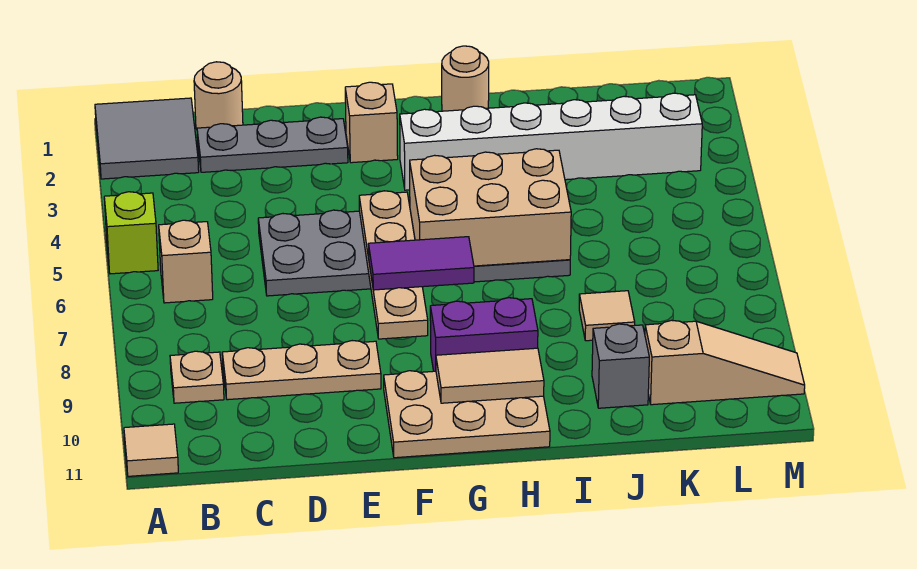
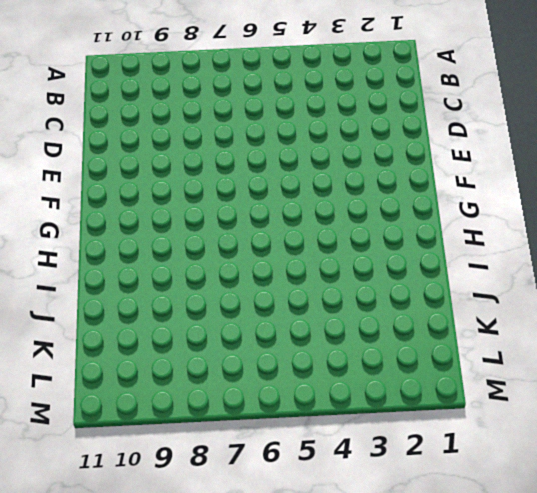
none -> grey 2x2 tile [95,98,199,179]
none -> lime 1x1 brick [104,192,158,274]
none -> tan 1x1 tile [124,424,178,476]

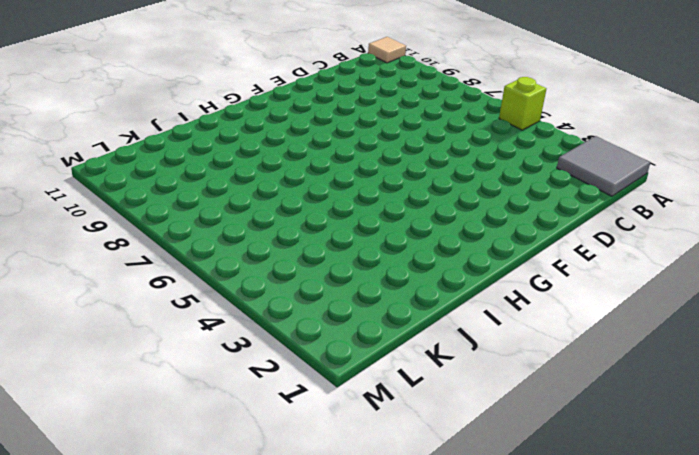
none -> tan 1x1 brick [159,220,213,303]
none -> tan 1x1 plate [170,351,224,403]
none -> tan 1x1 round brick [194,62,243,129]

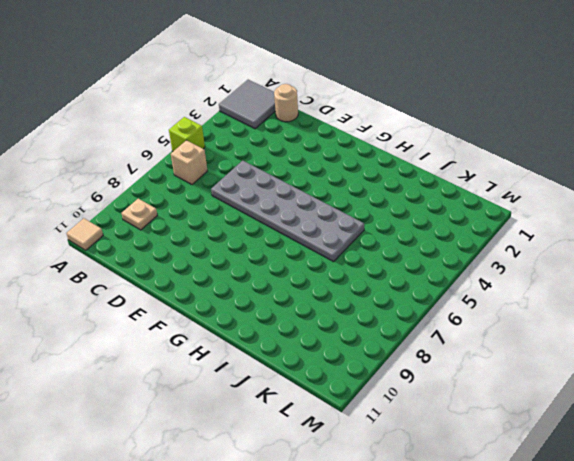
none -> grey 1x3 plate [197,117,348,172]
none -> tan 1x3 plate [222,341,381,400]
none -> tan 1x1 brick [345,82,398,163]

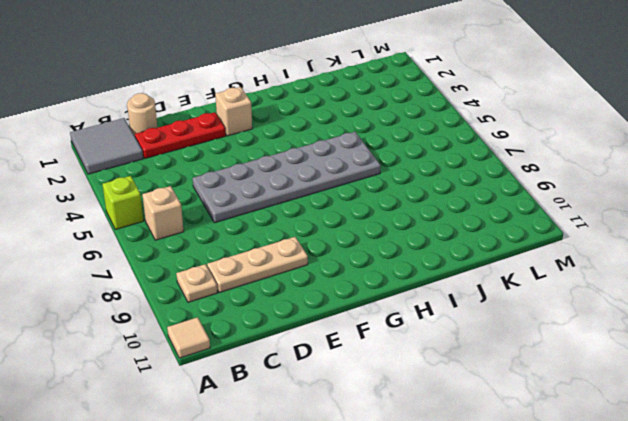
red 1x3 plate [135,112,226,158] -> grey 1x3 plate [197,117,348,172]
none -> tan 2x3 plate [384,371,550,458]
none -> white 1x6 brick [400,93,702,190]
none -> purple 1x2 brick [430,298,538,371]

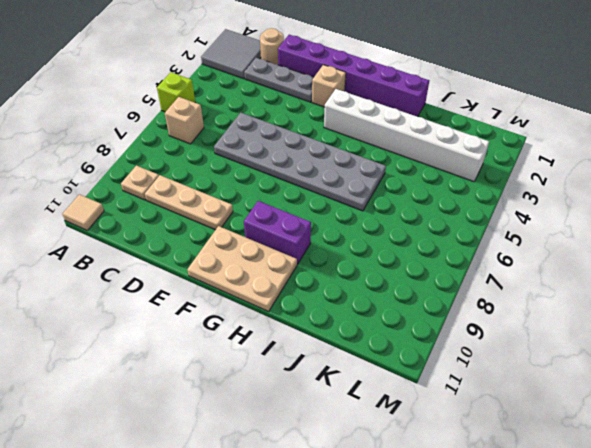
purple 1x6 brick [278,35,429,117] -> tan 1x1 round brick [442,46,489,111]
none -> tan 1x1 tile [579,291,635,341]
none -> grey 1x1 brick [592,324,649,408]
none -> tan 1x3 slope [645,320,805,405]

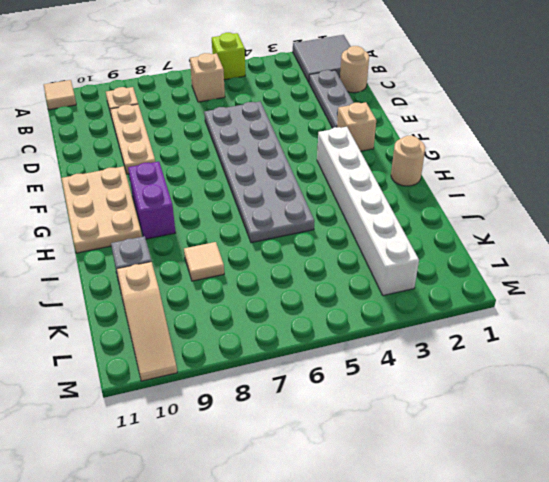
none -> tan 1x4 plate [359,191,428,339]
none -> tan 2x3 brick [410,149,571,266]
none -> tan 1x2 tile [436,348,544,403]

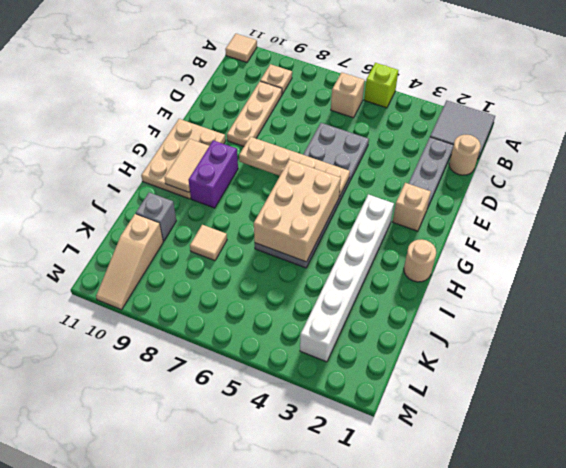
none -> purple 1x2 tile [368,237,474,290]

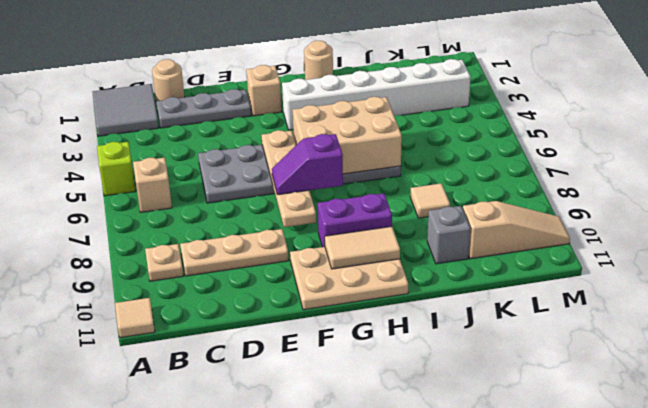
purple 1x2 slope [272,134,343,195] -> purple 1x2 tile [368,237,474,290]

